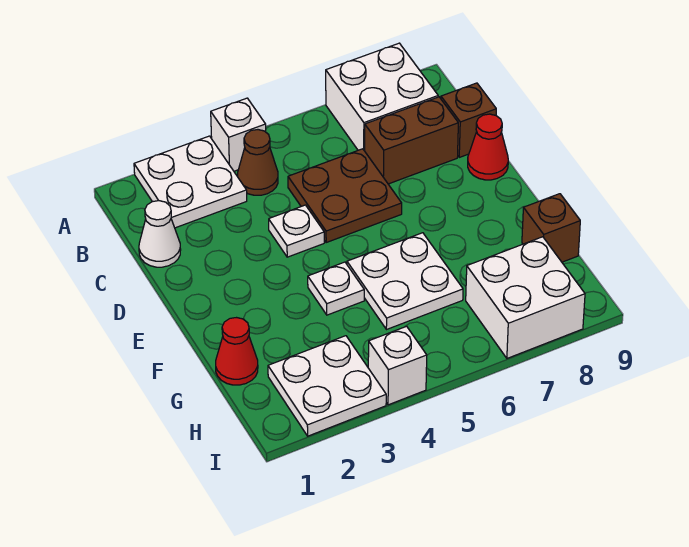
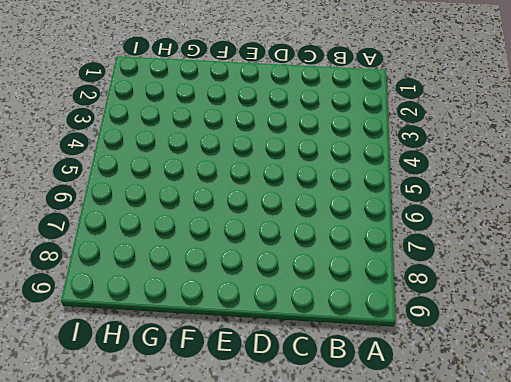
none -> white 2x2 plate [134,136,247,228]
none -> white 1x1 brick [211,98,266,171]
none -> white 2x2 brick [326,43,438,151]

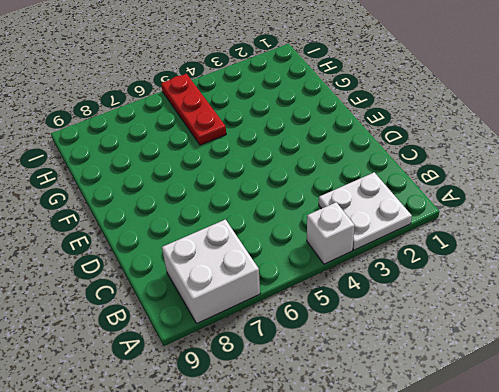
red 1x3 plate [161,74,226,145] -> white 2x2 plate [347,233,463,330]
none -> brown 1x1 cone [238,130,278,195]
none -> white 1x1 cone [139,201,181,267]
none -> brown 2x2 plate [288,149,402,242]

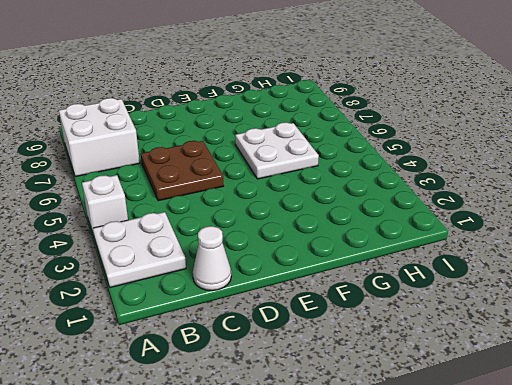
none -> brown 1x1 cone [238,130,278,195]
none -> brown 1x2 brick [365,97,458,184]
none -> brown 1x1 brick [441,83,496,157]

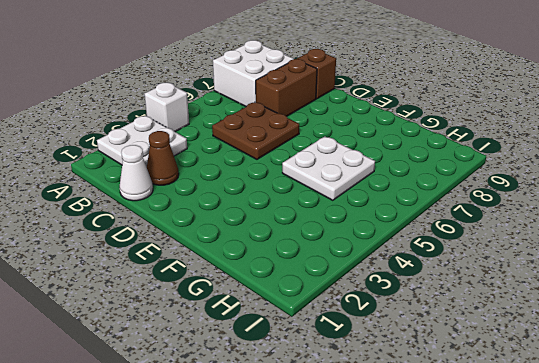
brown 1x1 cone [147,131,179,185] -> brown 1x1 cone moved to [238,130,278,195]
none -> white 1x1 plate [269,205,324,257]
none -> red 1x1 cone [468,114,508,180]
none -> white 1x1 plate [308,262,364,315]

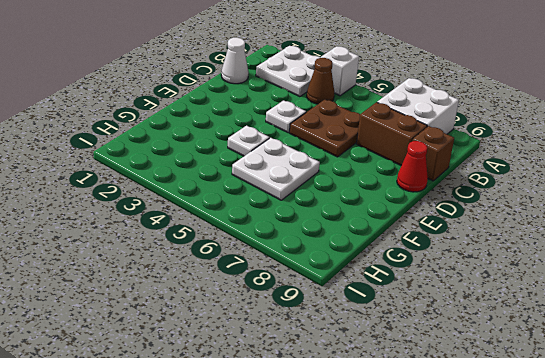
none -> red 1x1 cone [216,318,258,385]
none -> brown 1x1 brick [522,194,580,262]
none -> white 2x2 plate [268,336,386,436]

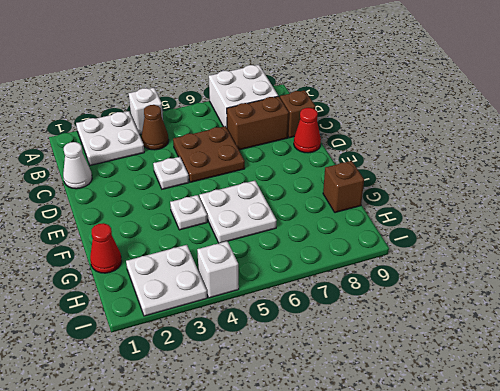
none -> white 2x2 brick [466,237,585,358]

